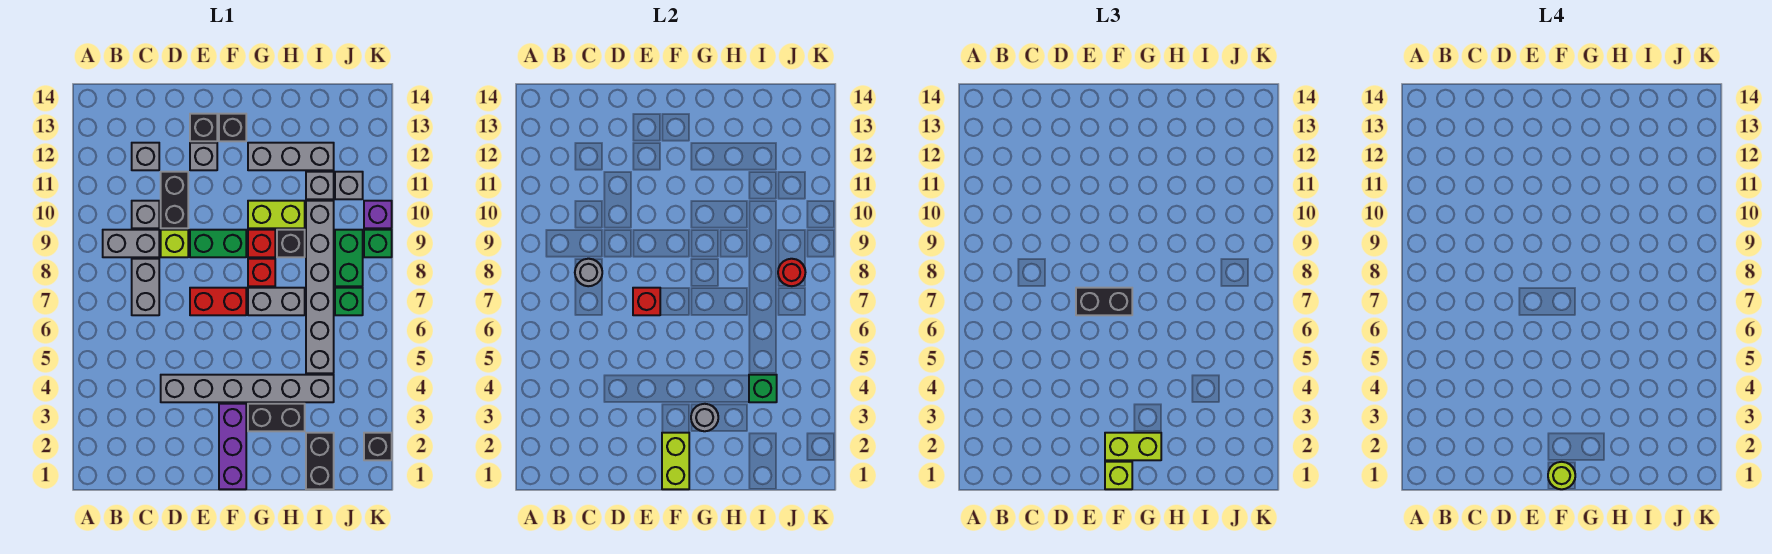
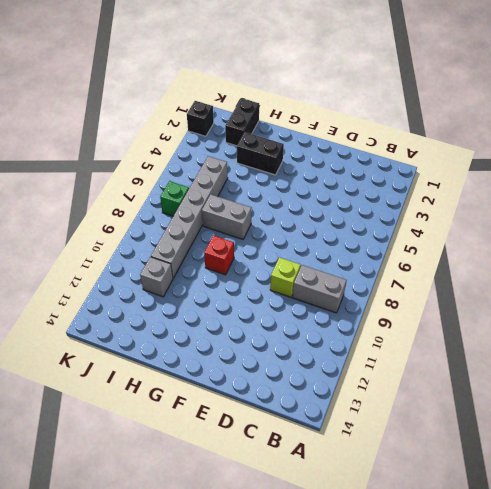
none -> grey 1x2 brick [132,259,159,315]
none -> grey 1x1 brick [132,201,159,228]
none -> grey 1x1 brick [132,143,159,170]
none -> grey 1x6 brick [161,375,334,402]

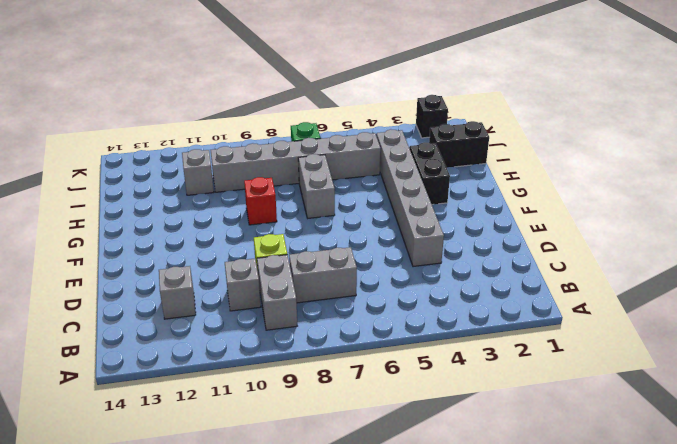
none -> black 1x2 brick [161,172,188,228]
none -> red 1x2 brick [190,288,246,315]
none -> green 1x2 brick [190,230,246,257]
none -> grey 1x1 brick [190,143,217,170]

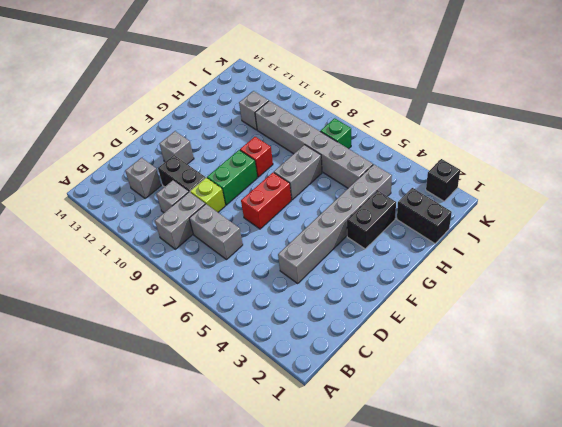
none -> black 1x1 brick [190,114,217,141]
none -> purple 1x3 brick [219,404,246,489]
none -> black 1x1 brick [219,114,246,141]
none -> red 1x1 brick [248,259,275,286]

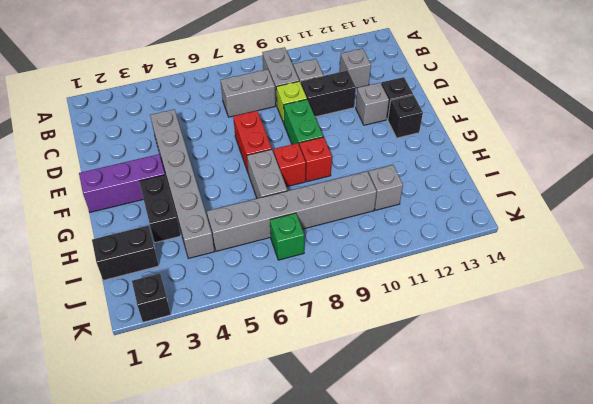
none -> lime 1x2 brick [248,201,305,228]
none -> grey 1x3 brick [248,143,334,170]
none -> black 1x1 brick [277,230,305,257]
none -> green 1x2 brick [335,230,363,286]

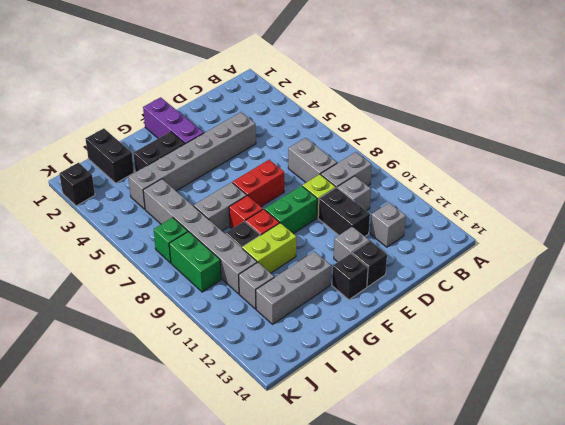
none -> grey 1x1 brick [335,172,363,199]
none -> green 1x1 brick [364,230,392,257]
none -> purple 1x1 brick [364,201,392,228]
none -> grey 1x1 round brick [575,259,602,286]

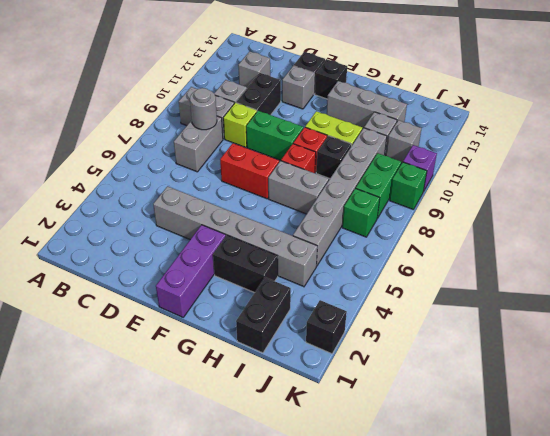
none -> red 1x1 brick [633,288,660,315]
none -> lime 1x2 brick [662,433,689,489]
none -> grey 1x1 round brick [691,404,718,431]
none -> green 1x1 brick [749,375,777,402]

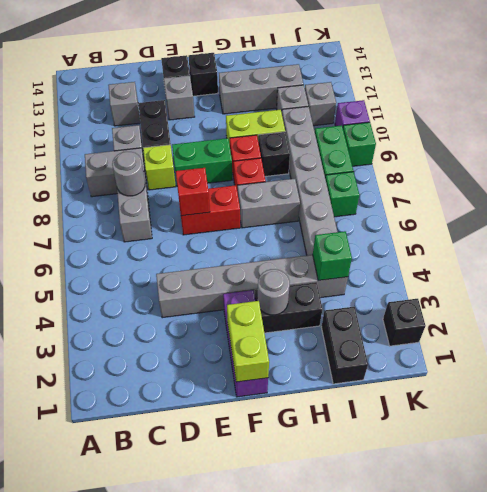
none -> red 1x1 round brick [778,259,805,286]
none -> black 1x2 brick [1076,288,1132,315]
none -> lime 1x1 brick [1105,462,1132,489]
none -> lime 1x2 brick [1105,433,1161,460]

